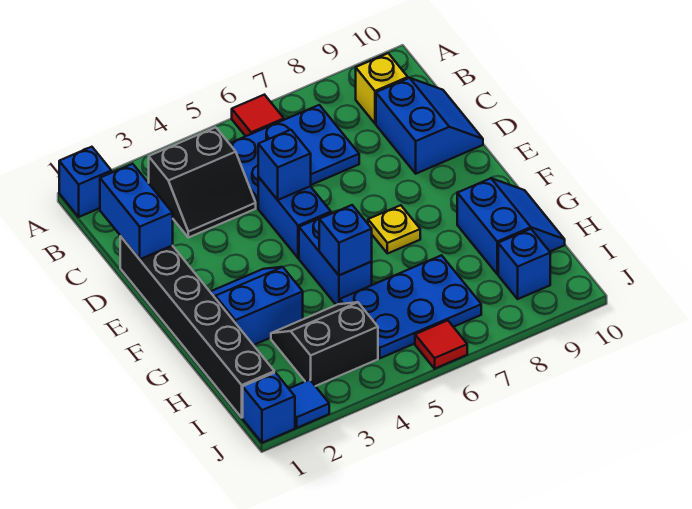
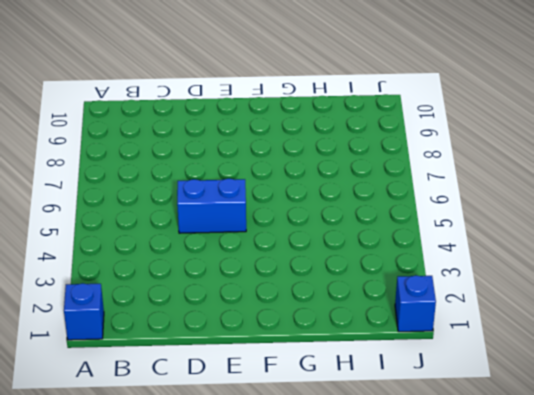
none -> red 1x1 tile [232,95,284,136]
none -> black 2x2 slope [149,127,256,238]
none -> blue 2x3 plate [229,105,359,208]

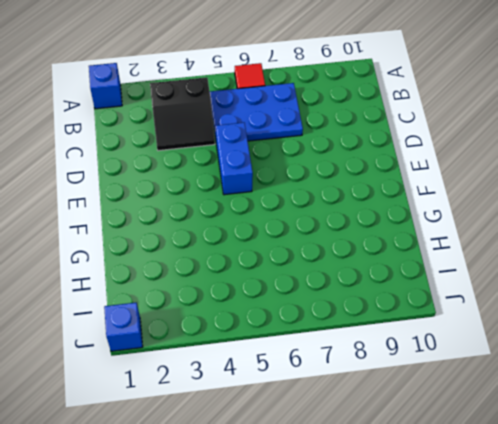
none -> yellow 1x1 brick [356,53,408,124]
none -> blue 2x2 slope [376,78,483,174]
none -> black 1x6 brick [120,236,274,418]

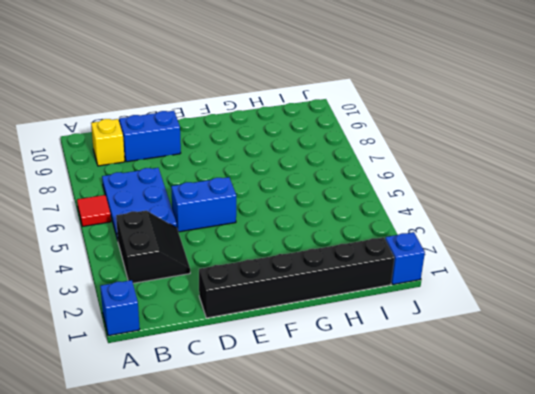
none -> blue 2x2 slope [211,267,303,345]
none -> blue 1x2 brick [299,213,372,305]
none -> yellow 1x1 plate [368,205,420,254]

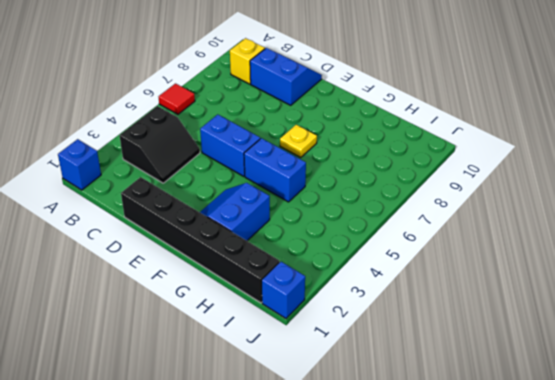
none -> blue 2x3 plate [229,105,359,208]
none -> blue 2x2 slope [457,178,565,274]
none -> black 2x2 slope [271,302,378,386]

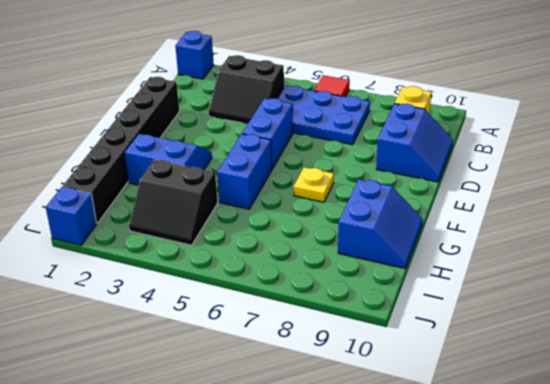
black 2x2 slope [129,160,217,245] -> black 2x2 slope turned to [271,302,378,386]
none -> blue 2x3 plate [340,255,481,358]
none -> blue 1x1 brick [498,229,550,299]
none -> blue 1x1 tile [289,380,329,428]

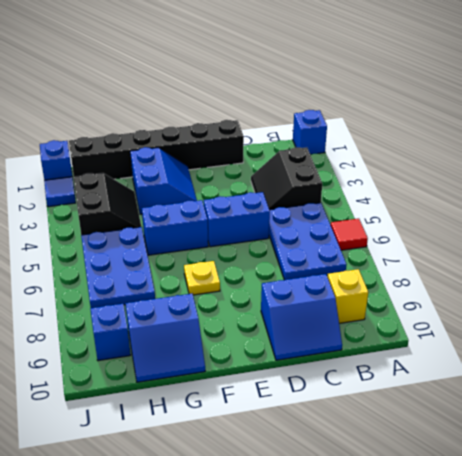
none -> red 1x1 tile [415,320,467,369]
none -> blue 1x2 brick [100,164,173,259]
none -> blue 1x1 brick [258,130,311,200]

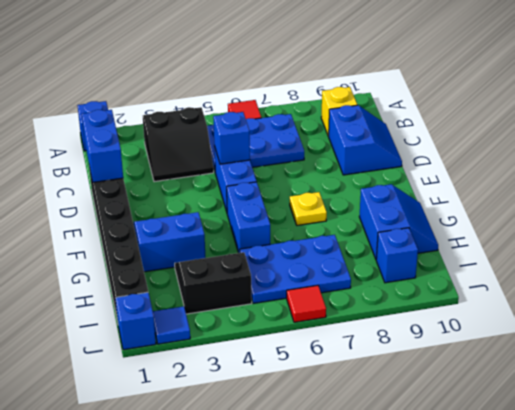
none -> blue 1x1 brick [319,205,372,275]

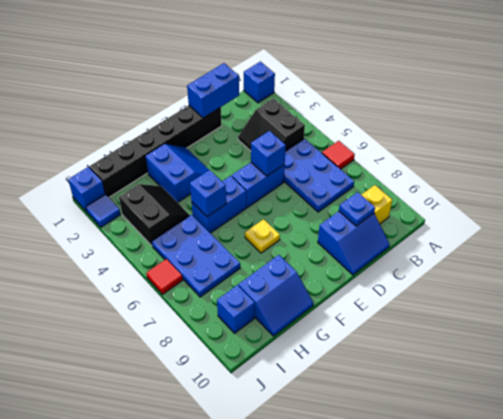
blue 1x1 plate [339,192,375,226] -> none

